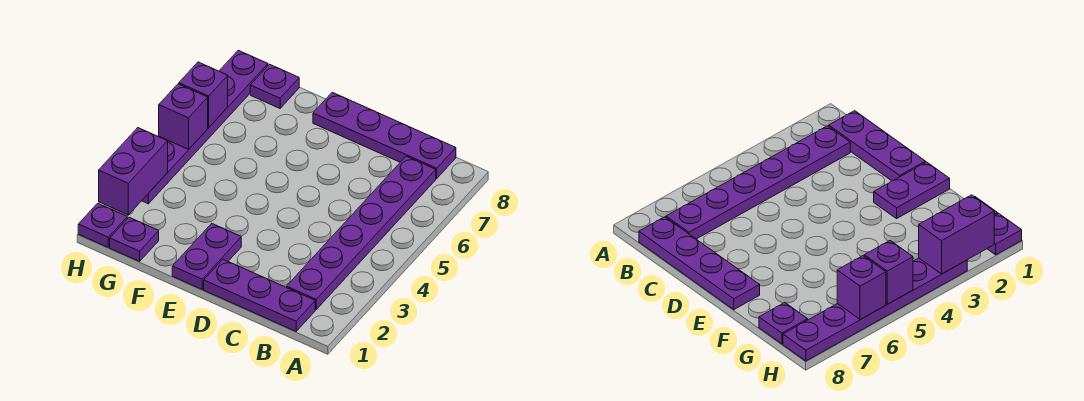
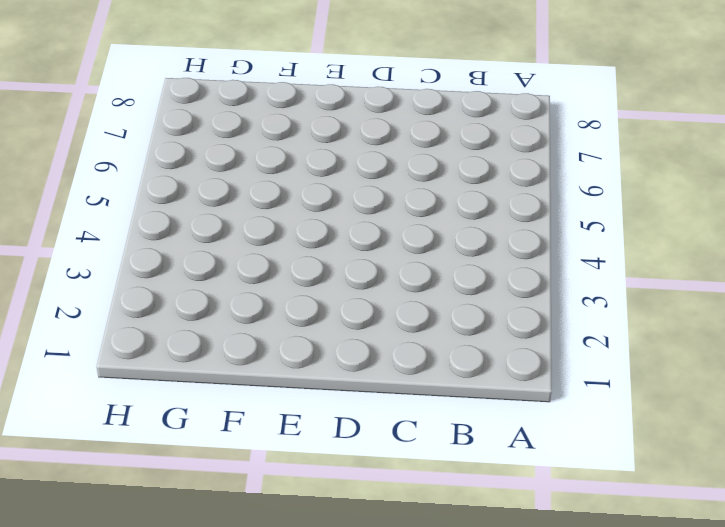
none -> purple 1x3 plate [204,259,315,331]
none -> purple 1x6 plate [287,156,436,309]

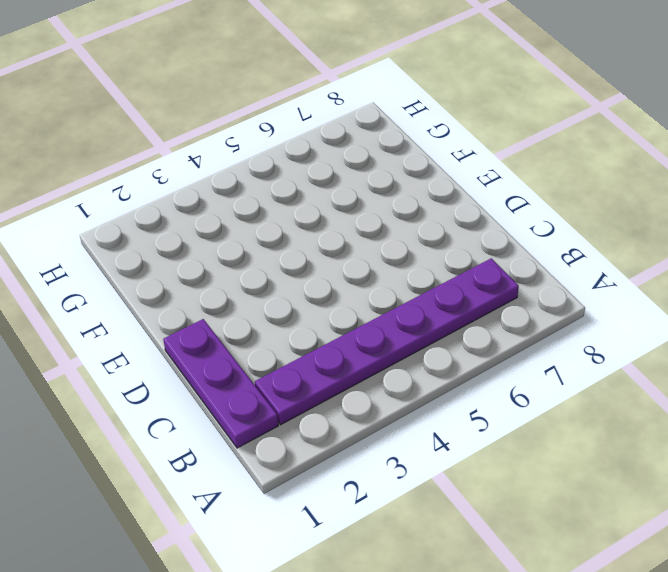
none -> purple 1x4 plate [313,92,456,178]
none -> purple 1x2 plate [172,224,241,289]

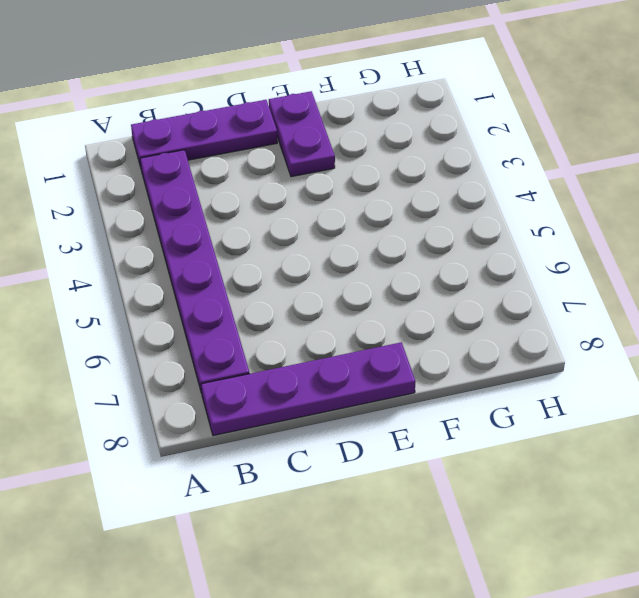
none -> purple 1x1 plate [110,217,159,261]
none -> purple 1x1 plate [250,64,299,108]

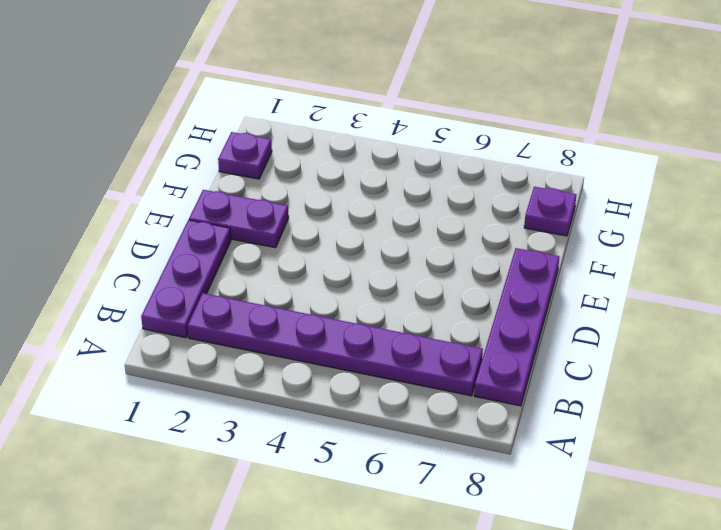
none -> purple 1x1 plate [78,203,127,247]
none -> purple 1x6 plate [142,50,268,204]

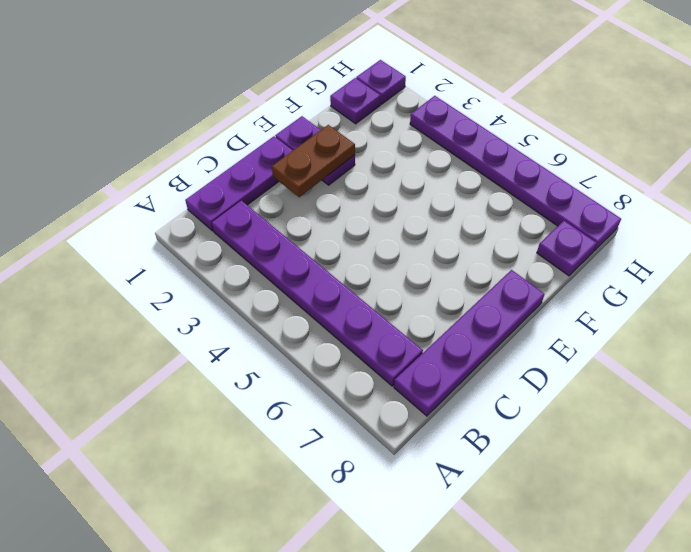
brown 1x2 plate [272,125,355,197] -> none
none -> purple 1x2 brick [99,128,168,215]
none -> purple 1x1 brick [159,84,208,149]

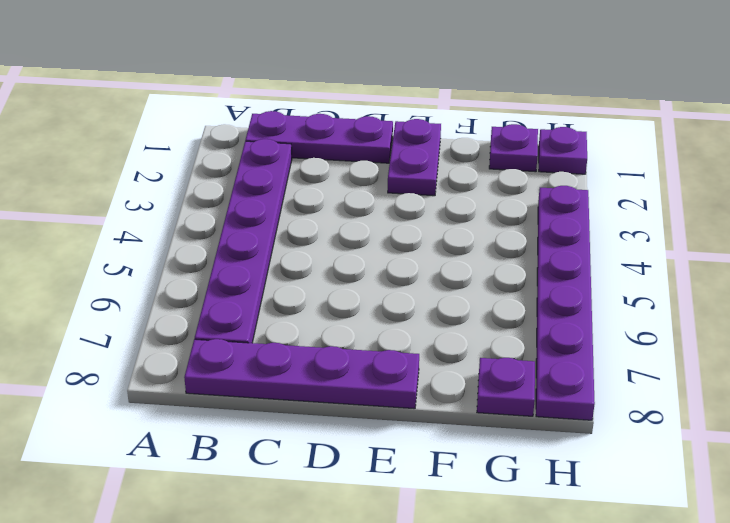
none -> purple 1x2 brick [99,128,168,215]
none -> purple 1x1 brick [159,84,208,149]

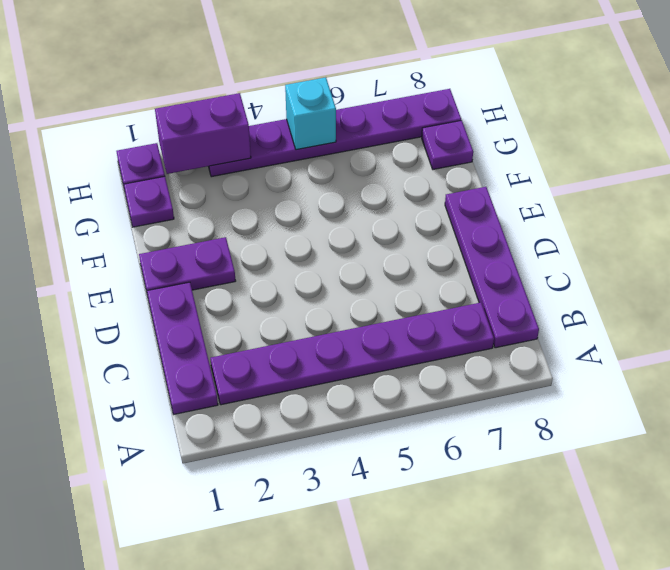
cyan 1x1 brick [285,77,336,150] -> purple 1x1 brick [159,84,208,149]
none -> purple 1x1 brick [179,62,228,127]

